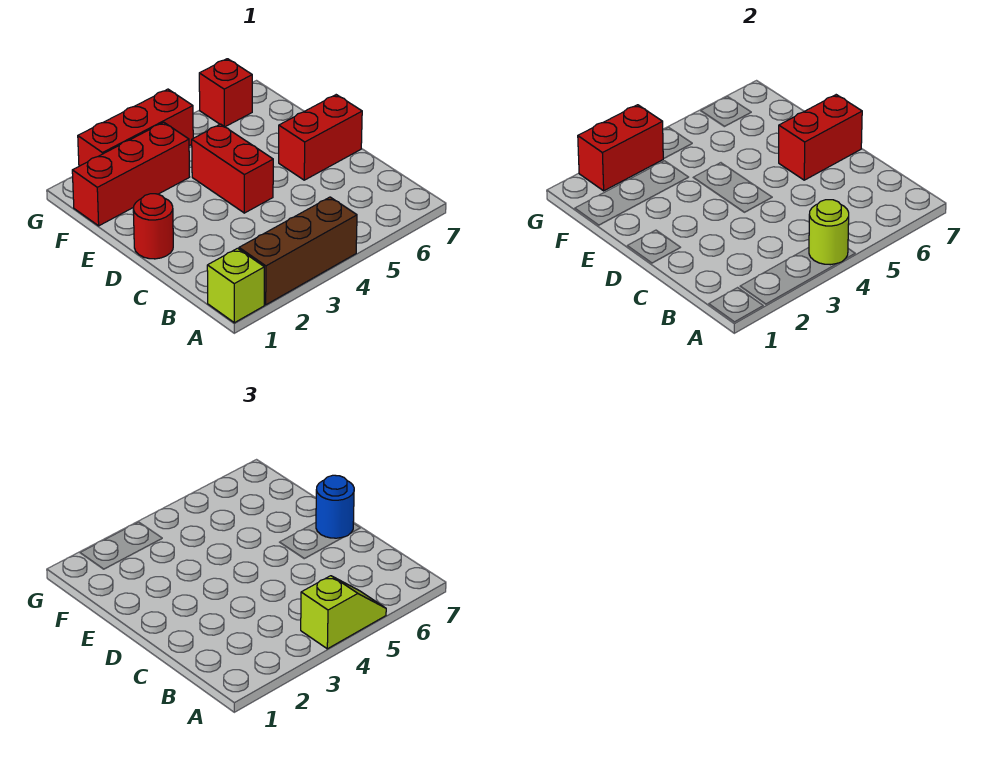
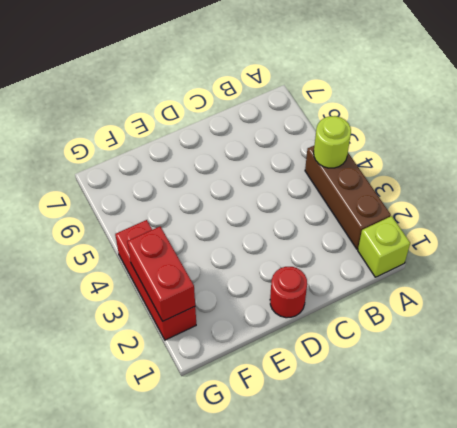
none -> red 1x2 brick [192,124,273,213]
none -> red 1x2 brick [279,95,362,180]
none -> red 1x3 brick [72,122,189,226]

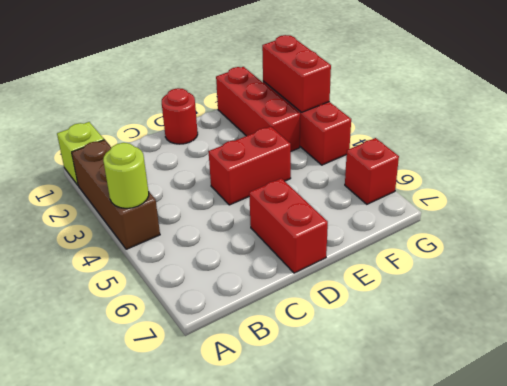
none -> red 1x2 brick [779,95,862,180]
none -> lime 1x2 slope [301,576,386,649]
none -> blue 1x1 round brick [316,475,354,538]

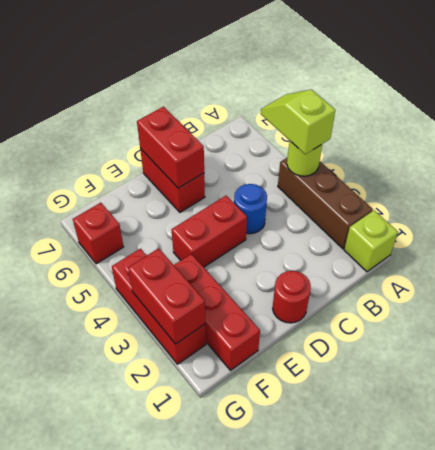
blue 1x1 round brick [234,184,267,234] -> blue 1x1 round brick moved to [316,475,354,538]

